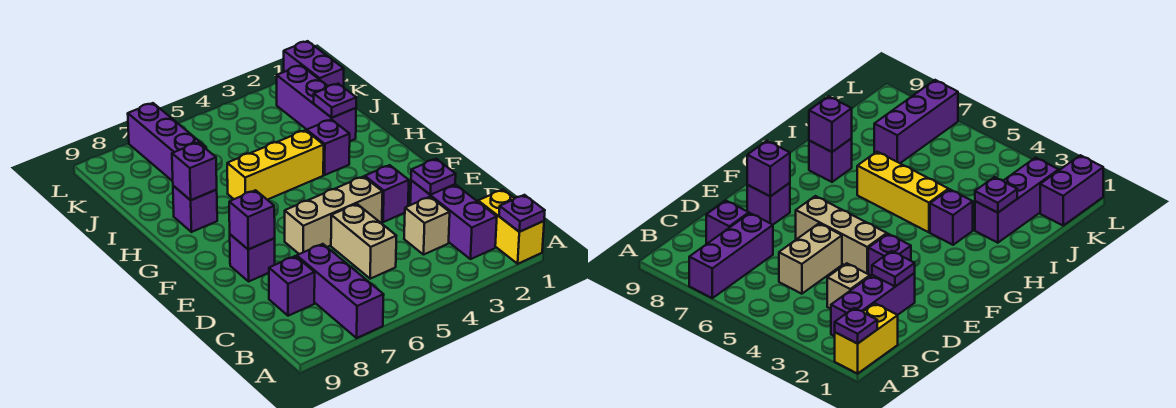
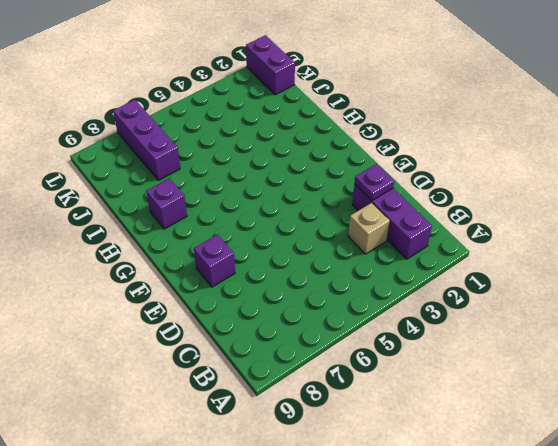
none -> yellow 1x2 brick [478,190,544,264]
none -> purple 1x3 brick [297,244,384,338]
none -> tan 1x2 brick [331,204,396,279]

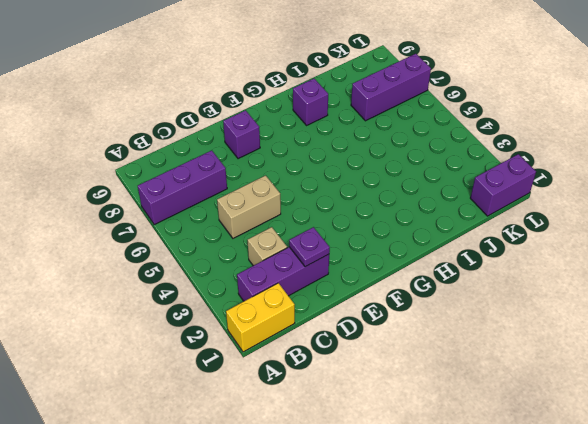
none -> purple 1x1 brick [269,256,315,316]
none -> purple 1x1 brick [365,165,409,222]
none -> tan 1x3 brick [285,177,383,254]

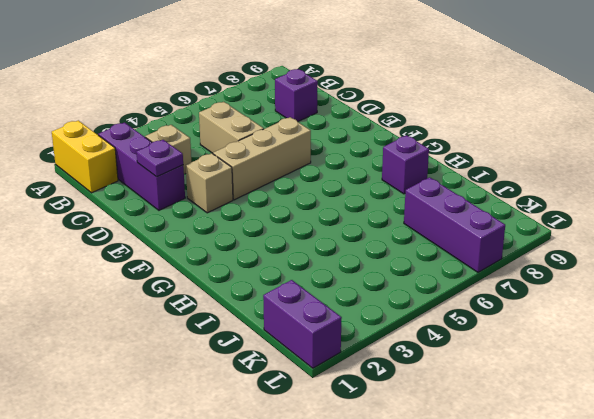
tan 1x1 brick [186,153,233,213] -> purple 1x1 brick [365,165,409,222]
none -> purple 1x3 brick [297,244,384,338]
none -> purple 1x1 brick [230,234,275,281]
none -> purple 1x1 brick [307,119,350,175]

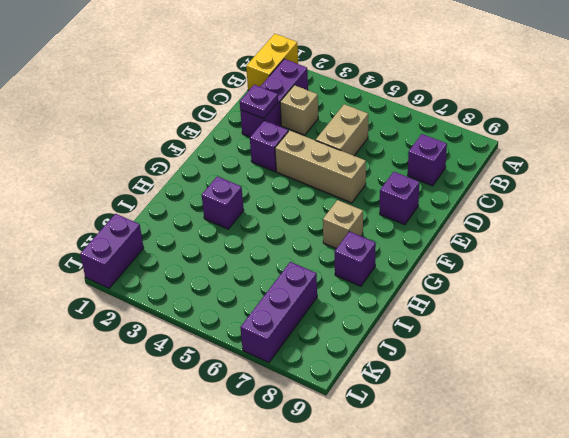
tan 1x1 brick [323,200,363,249] -> none
none -> purple 1x3 brick [297,244,384,338]
none -> yellow 1x3 brick [227,130,324,200]
none -> purple 1x3 brick [277,65,356,141]

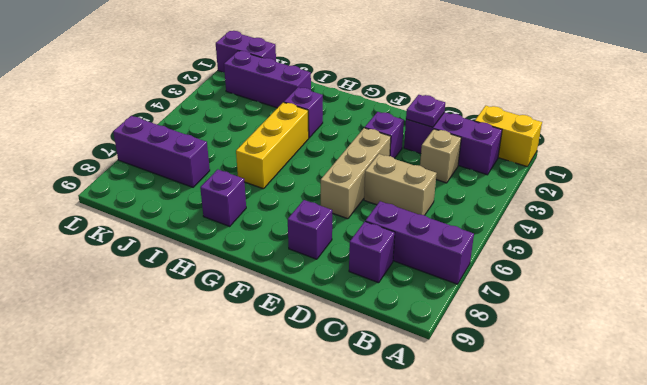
none -> purple 1x1 plate [499,195,545,232]
none -> purple 1x1 brick [229,190,275,249]
none -> purple 1x1 brick [172,143,217,200]

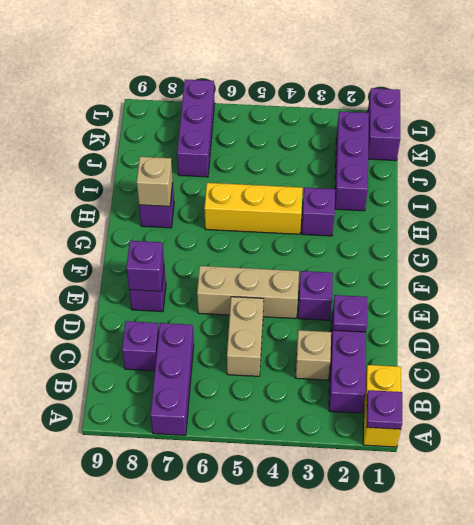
tan 1x1 brick [137,157,173,206] -> purple 1x1 brick [172,143,217,200]
none -> purple 1x1 plate [314,84,356,118]

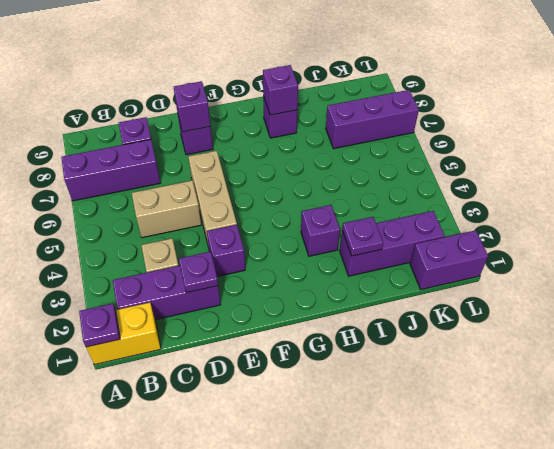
none -> yellow 1x3 brick [227,130,324,200]

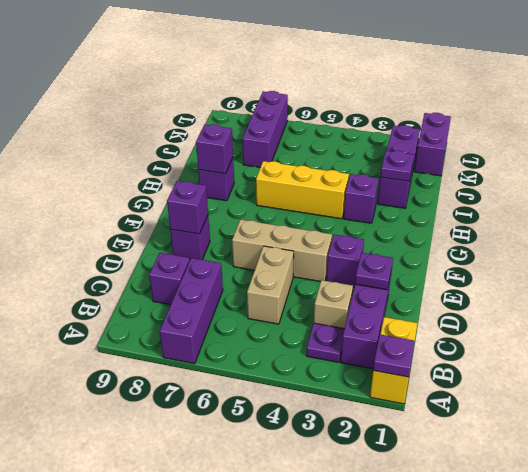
purple 1x1 plate [306,323,344,362] -> none

